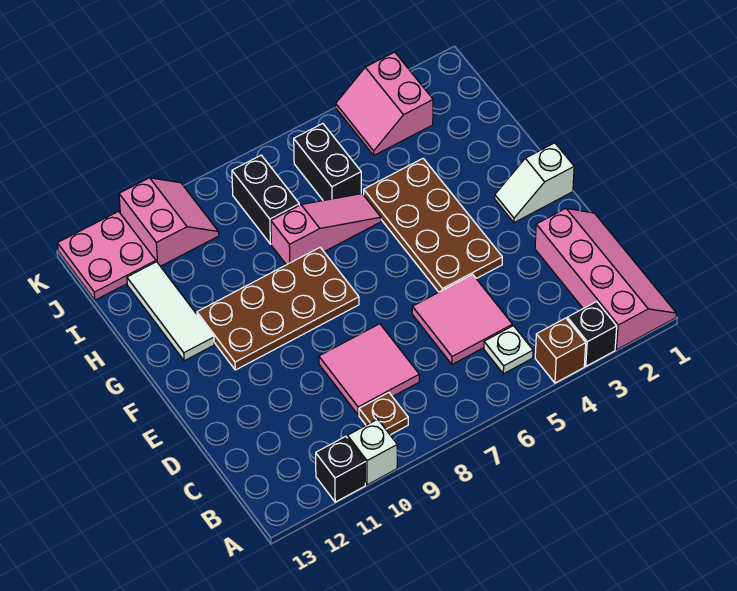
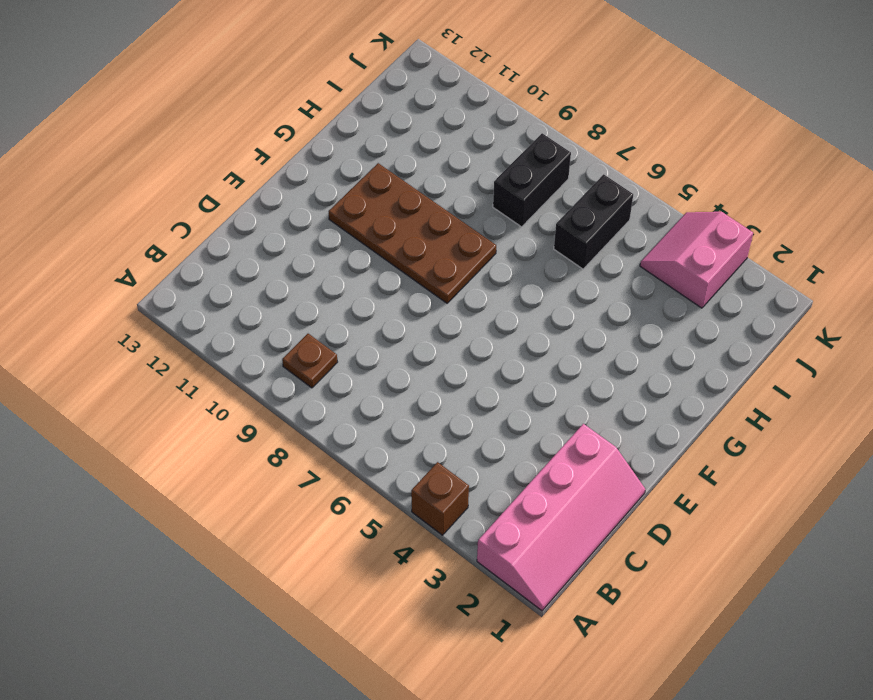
none -> black 1x1 brick [567,301,617,366]
none -> white 1x1 brick [348,419,397,485]
none -> black 1x1 brick [316,436,365,502]

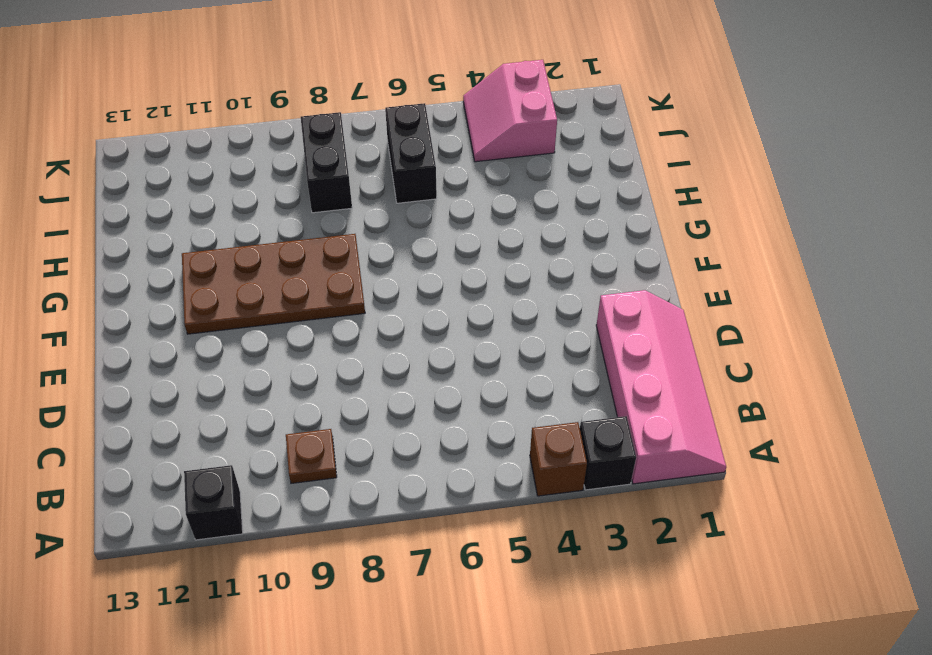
none -> white 1x1 brick [348,419,397,485]
none -> white 1x1 plate [484,326,533,374]
none -> pink 2x2 tile [412,274,513,364]

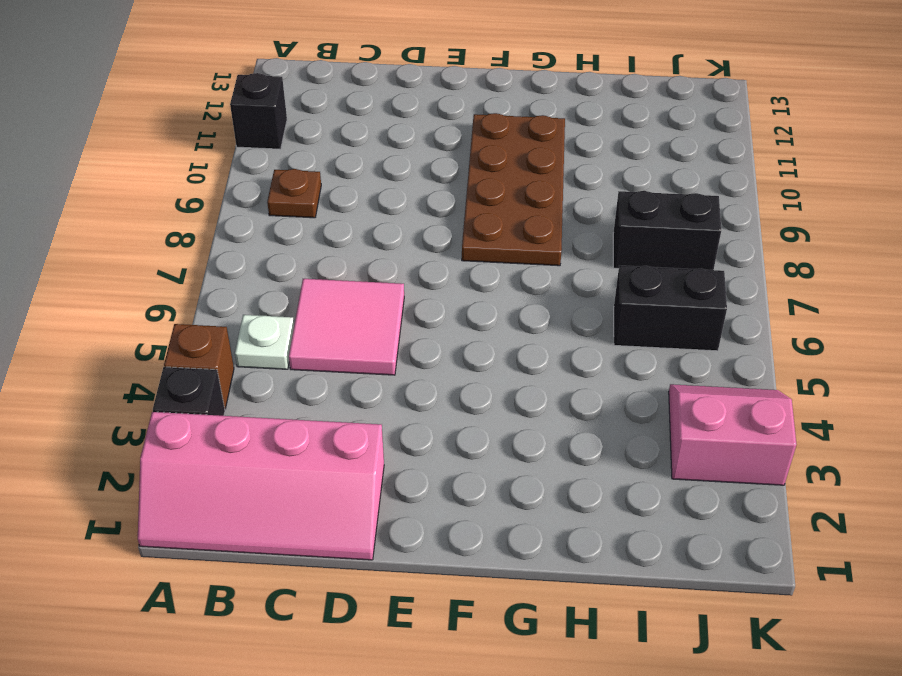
none -> white 1x1 brick [348,419,397,485]
none -> pink 2x2 tile [319,324,419,415]
none -> brown 2x4 plate [364,159,502,292]

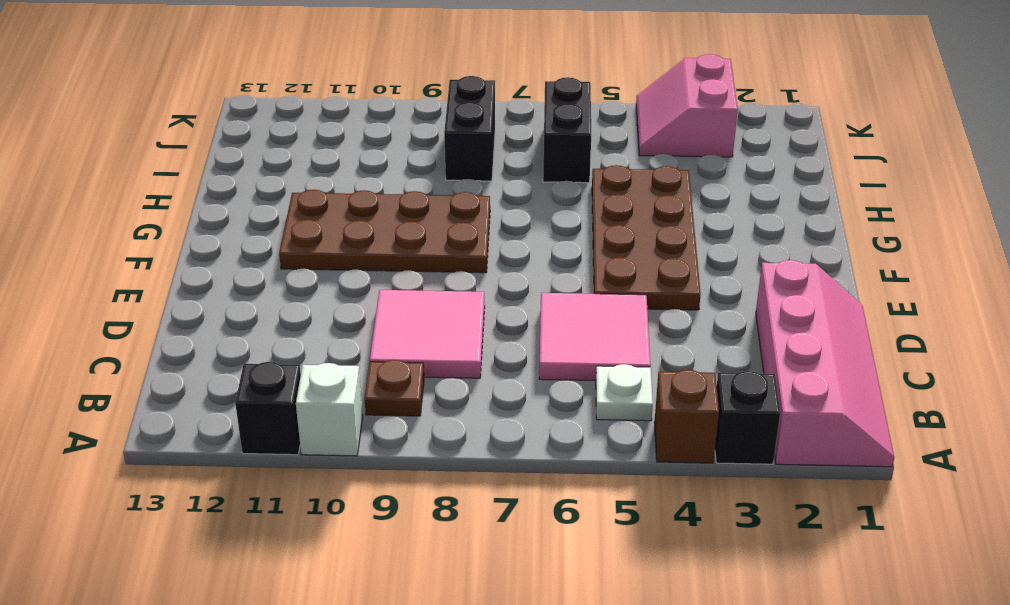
none -> white 1x2 slope [495,143,574,223]
none -> white 1x3 tile [127,262,214,361]
none -> pink 1x3 slope [271,194,381,265]

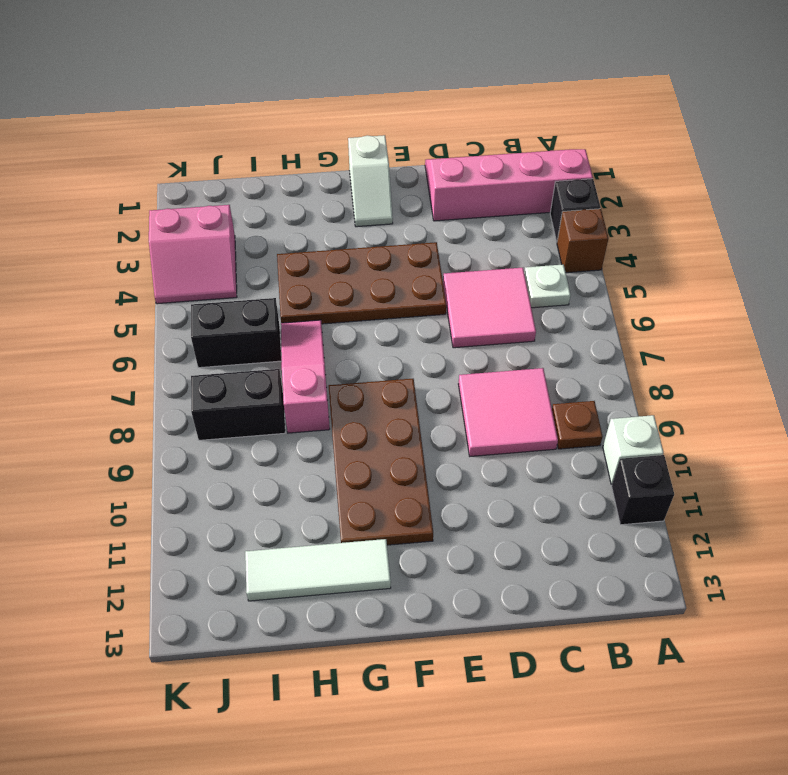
none -> pink 2x2 slope [119,178,219,266]
none -> pink 2x2 plate [57,211,156,300]

